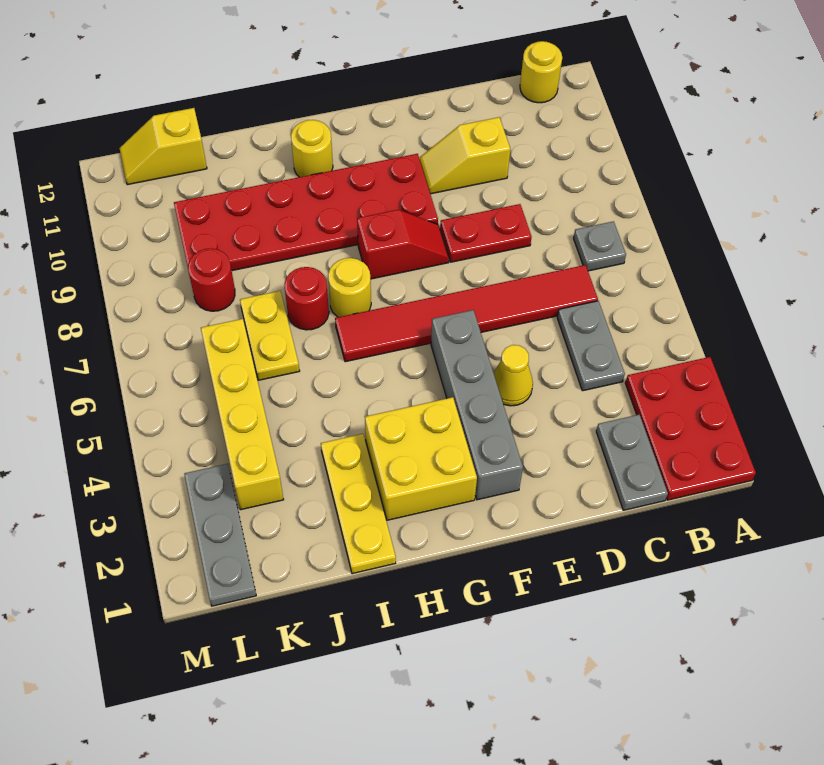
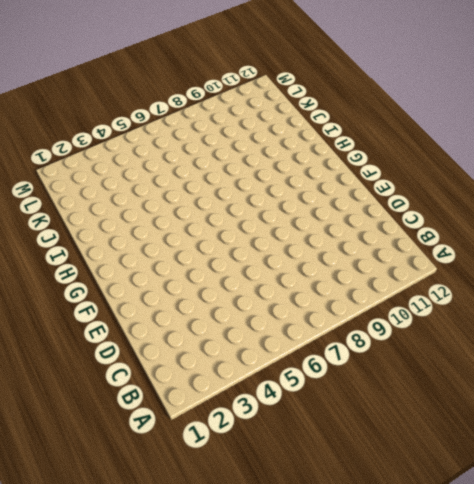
none -> red 2x3 plate [625,357,756,500]
none -> grey 1x1 plate [573,221,626,271]
none -> yellow 1x1 round brick [520,41,562,103]

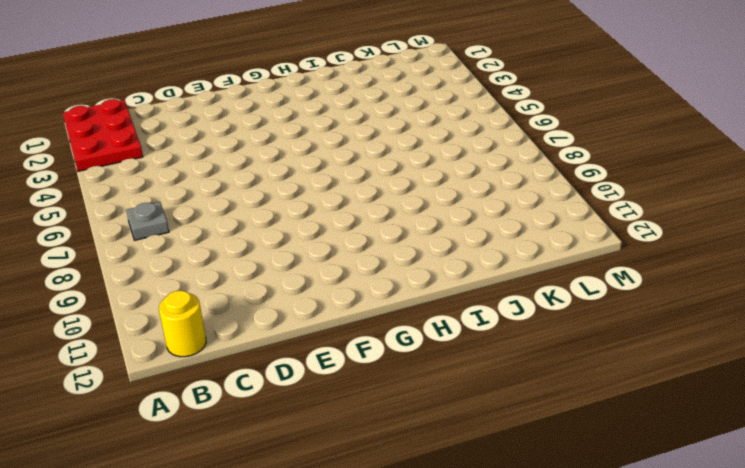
none -> grey 1x2 plate [596,415,668,510]
none -> grey 1x2 plate [557,301,625,391]
none -> red 1x6 tile [335,265,598,362]

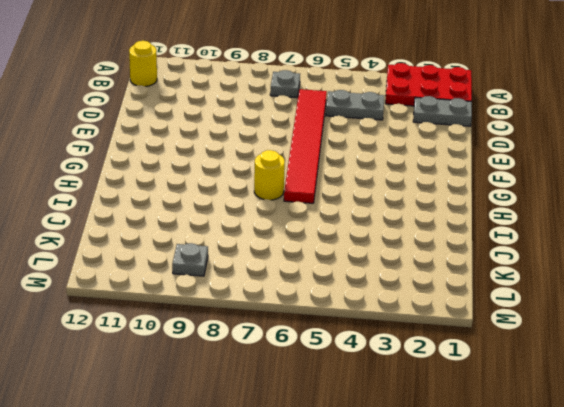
grey 1x1 plate [172,243,208,276] -> none
none -> red 1x2 plate [440,204,532,262]
none -> yellow 1x2 slope [420,117,510,194]
none -> yellow 1x1 cone [494,345,533,406]

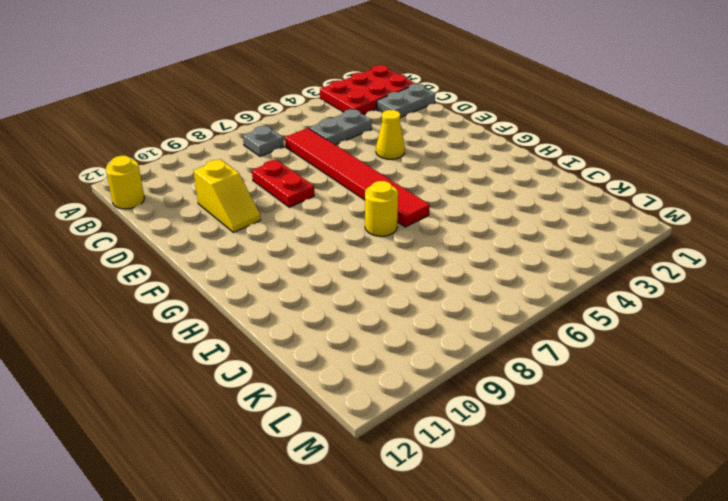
none -> grey 1x4 brick [431,310,523,500]
none -> red 1x2 slope [357,210,449,279]
none -> red 2x6 plate [174,154,438,271]

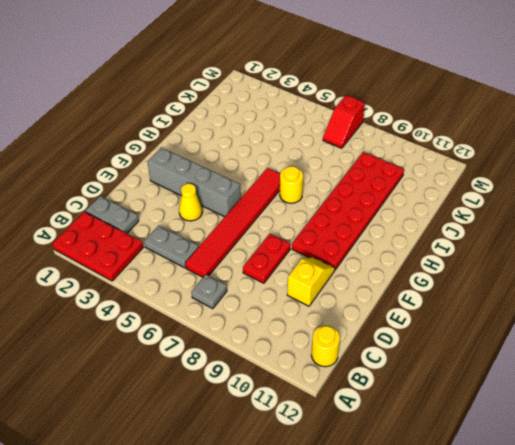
red 1x2 slope [323,95,365,148] -> red 1x2 slope moved to [357,210,449,279]
none -> yellow 2x2 brick [365,397,477,520]
none -> yellow 1x1 round brick [291,120,333,177]
none -> yellow 1x3 plate [321,434,396,574]

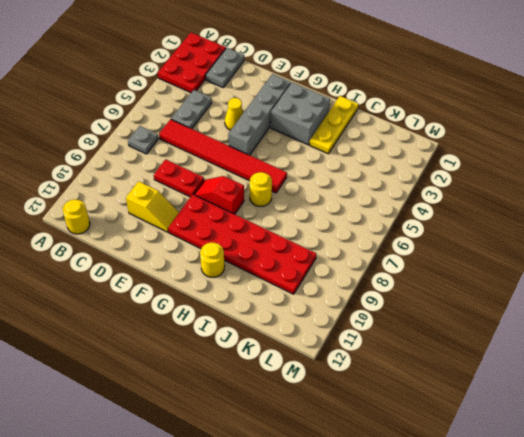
grey 2x2 brick [270,82,330,145] -> yellow 2x2 brick [365,397,477,520]
none -> red 1x1 round brick [284,267,329,330]
none -> yellow 1x2 plate [240,291,300,380]
none -> yellow 1x4 brick [201,319,284,510]

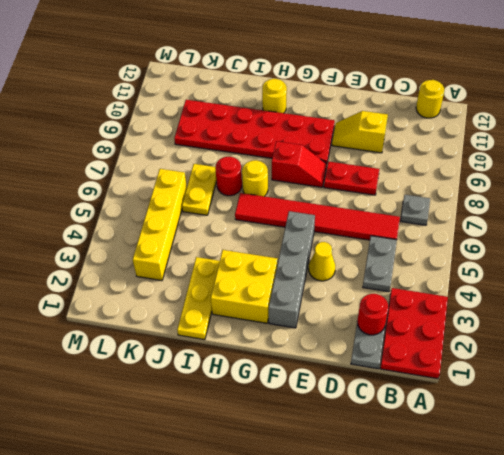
red 1x1 round brick [357,294,388,335] -> red 1x1 round brick moved to [188,248,235,311]
none -> yellow 1x2 slope [120,108,207,185]
none -> grey 1x3 plate [184,464,256,606]

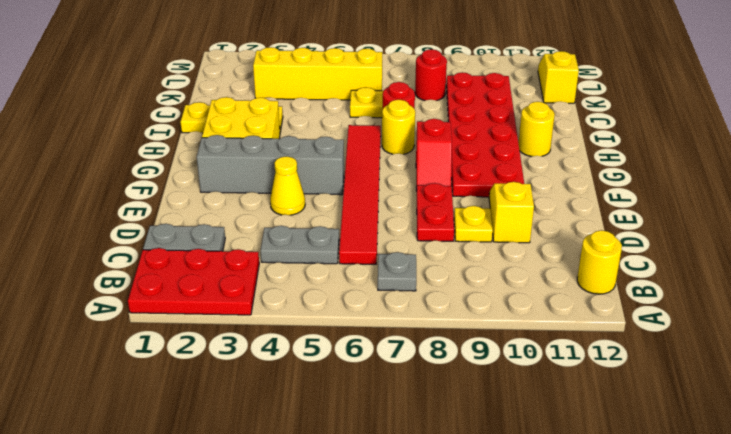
yellow 1x1 plate [454,206,493,242] -> none
none -> grey 1x3 plate [184,464,256,606]

